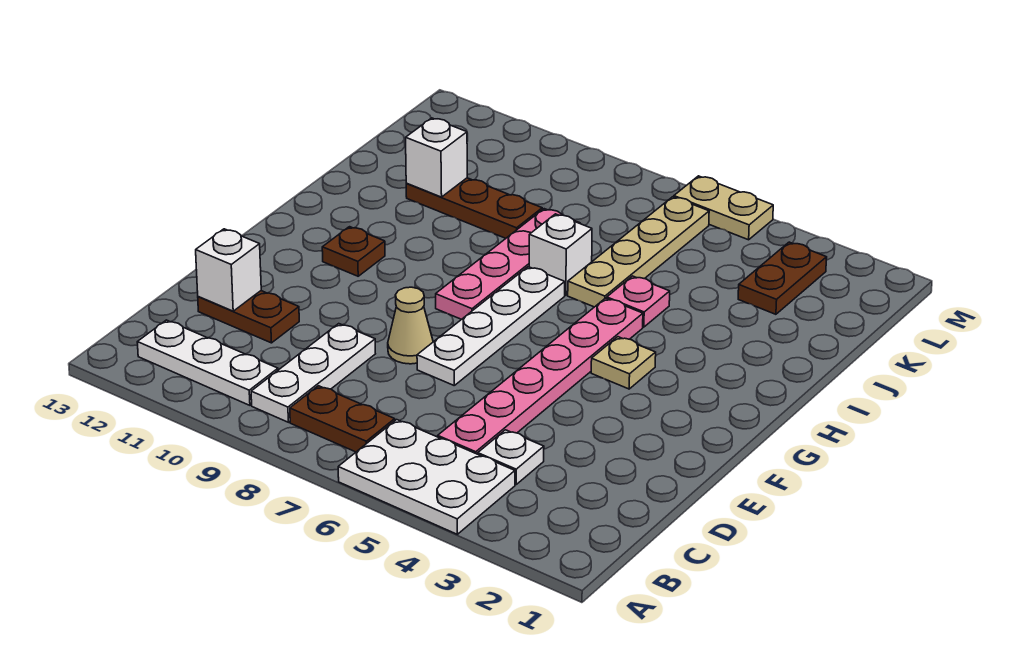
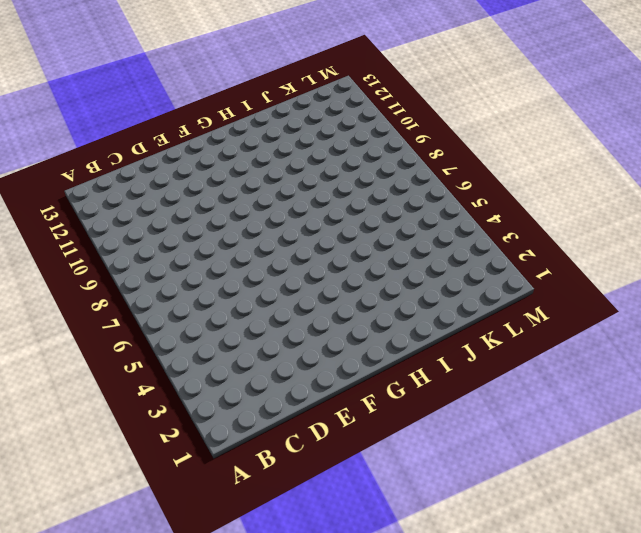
none -> white 2x3 plate [338,420,515,534]
none -> brown 1x2 plate [290,386,395,452]
none -> white 1x3 plate [251,324,375,422]

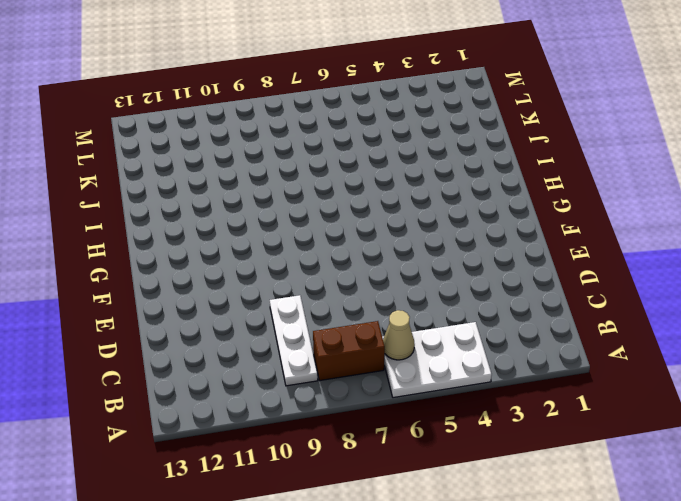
tan 1x1 cone [383,310,415,360] -> tan 1x1 cone moved to [388,287,433,364]
brown 1x2 brick [313,321,385,381] -> brown 1x2 plate [290,386,395,452]
none -> white 1x3 plate [137,320,278,405]
none -> white 1x1 plate [478,430,544,484]
none -> pink 1x6 plate [438,298,643,454]

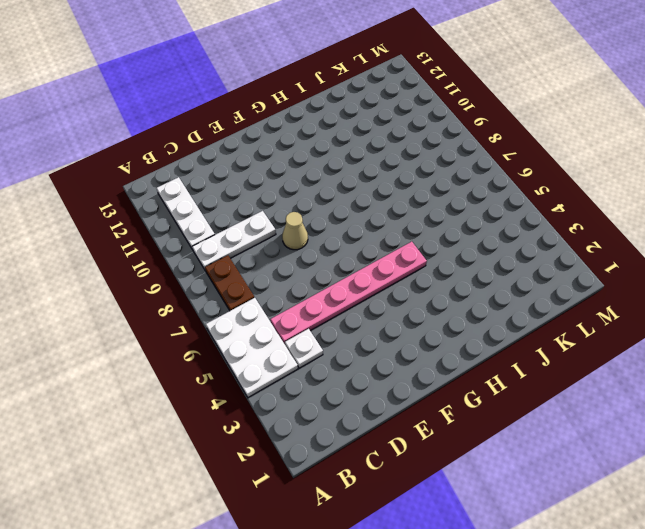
none -> brown 1x2 plate [198,291,299,343]
none -> white 1x4 plate [417,267,565,385]
none -> tan 1x1 plate [591,337,656,389]

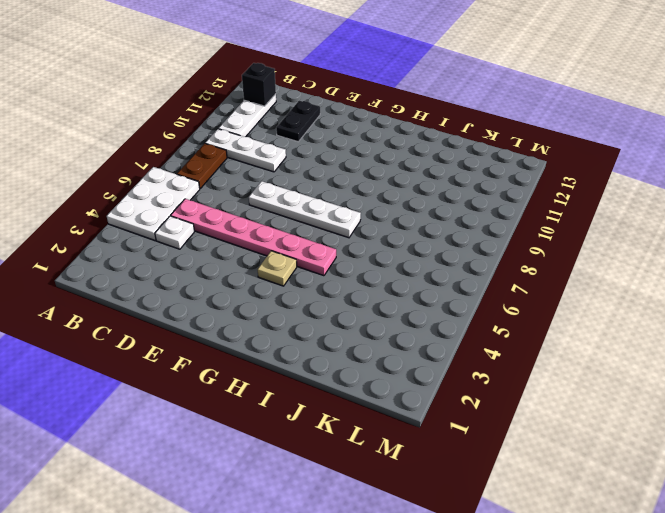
black 1x1 brick [242,63,276,106] -> none
black 1x2 plate [276,100,320,142] -> brown 1x2 plate [198,291,299,343]
none -> tan 1x1 cone [388,287,433,364]
none -> pink 1x4 plate [436,209,579,319]
none -> brown 1x1 plate [322,227,385,276]

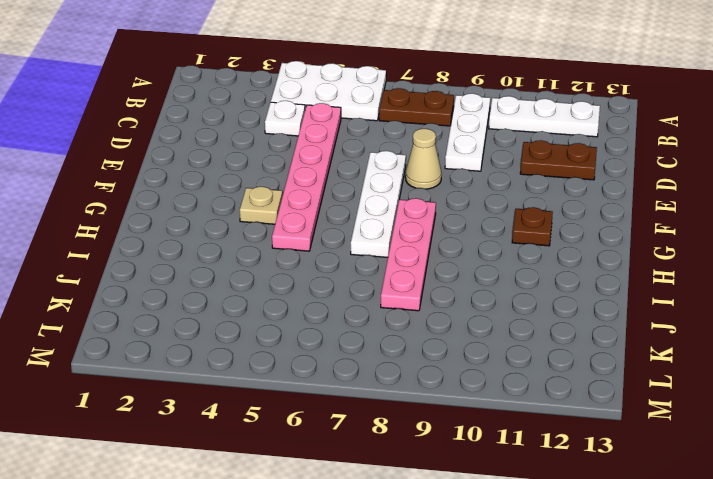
none -> pink 1x1 plate [607,276,670,327]
none -> tan 1x4 plate [568,197,709,307]
none -> white 1x1 brick [529,214,592,295]

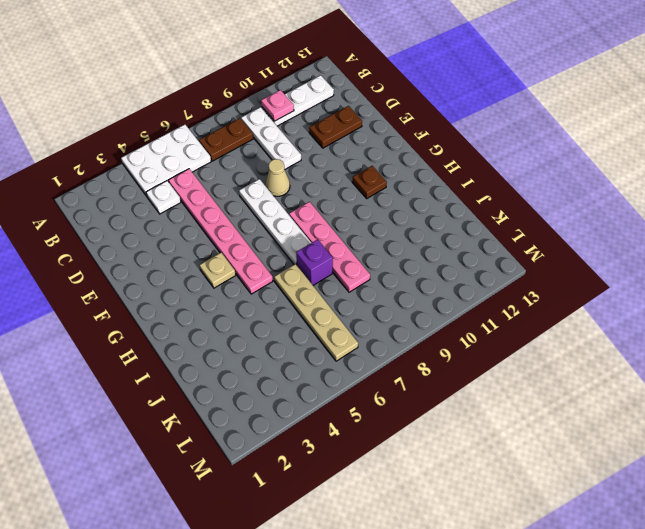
pink 1x1 plate [261,90,294,121] -> pink 1x1 plate moved to [607,276,670,327]
purple 1x1 brick [296,239,333,285] -> white 1x1 brick [529,214,592,295]
none -> brown 1x3 plate [406,178,542,238]
none -> brown 1x2 plate [738,242,827,314]
none -> tan 1x2 plate [674,176,773,240]

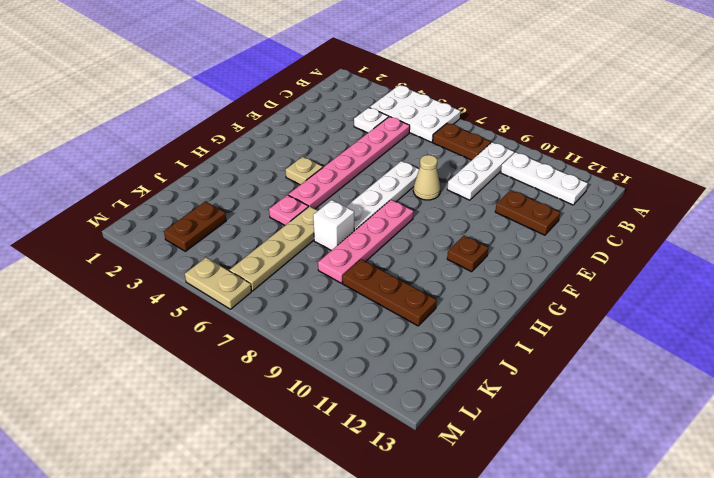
none -> white 1x1 brick [196,229,261,311]
none -> white 1x1 brick [406,118,467,197]

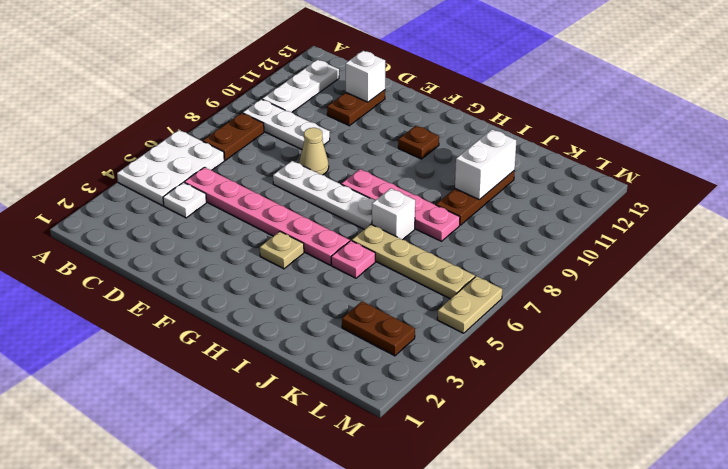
white 1x2 brick [455,130,516,200] -> white 1x1 brick [406,118,467,197]

